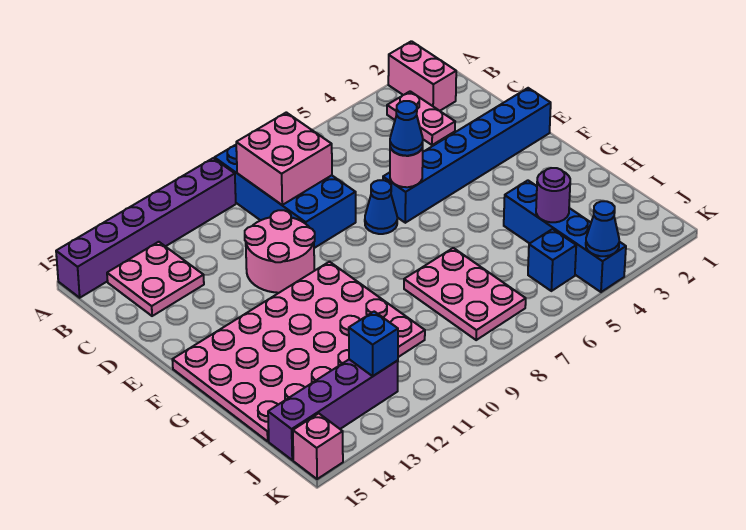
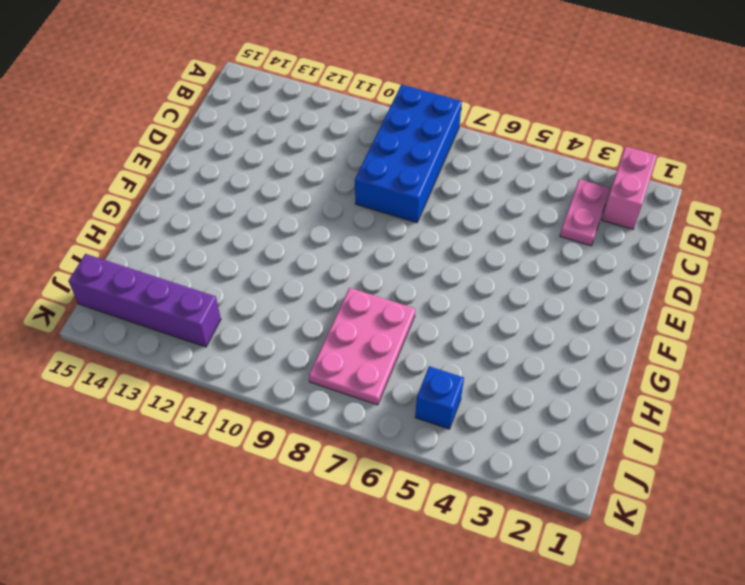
none -> purple 1x6 brick [56,158,236,298]
none -> pink 2x2 plate [107,242,204,316]
none -> pink 2x2 round brick [245,210,315,293]

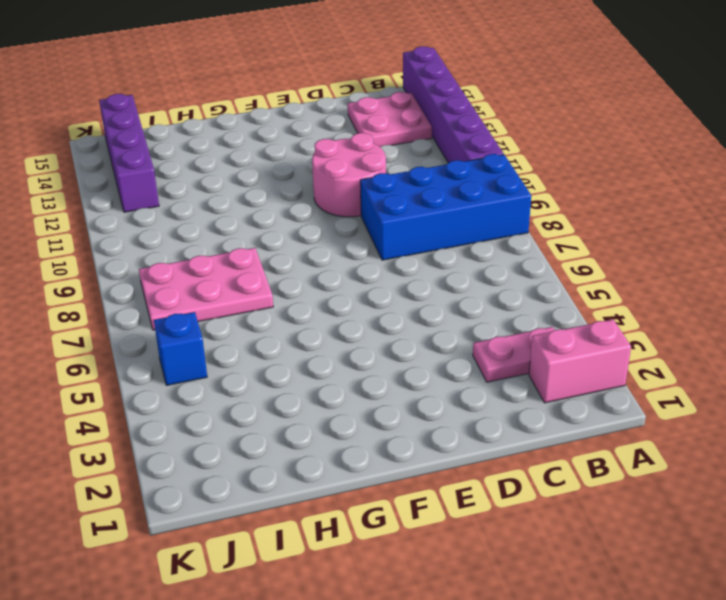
none -> blue 1x6 brick [383,88,551,223]
none -> blue 1x1 cone [365,180,397,234]
none -> pink 4x6 plate [172,262,425,441]

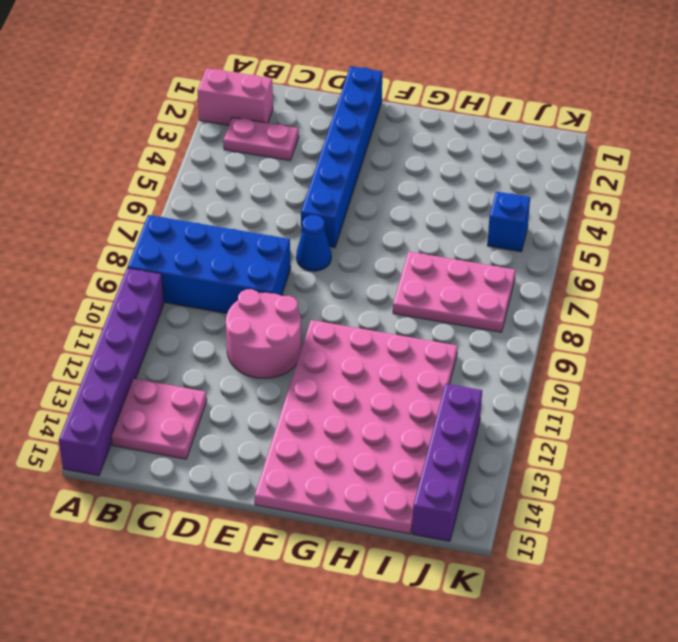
none -> blue 1x4 brick [504,180,626,292]
none -> pink 1x1 brick [293,413,343,479]
none -> pink 2x2 brick [236,112,332,205]

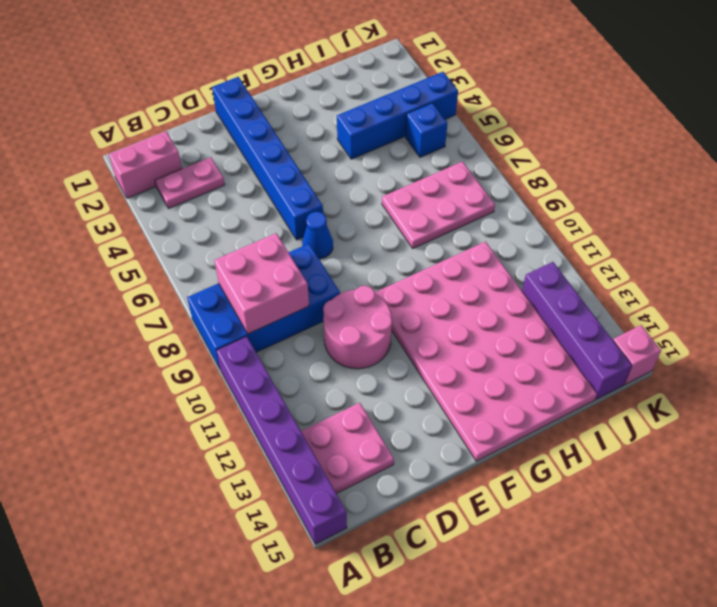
none -> pink 1x1 round brick [390,148,423,187]
none -> purple 1x1 round brick [536,168,570,222]
none -> blue 1x1 brick [349,312,398,376]

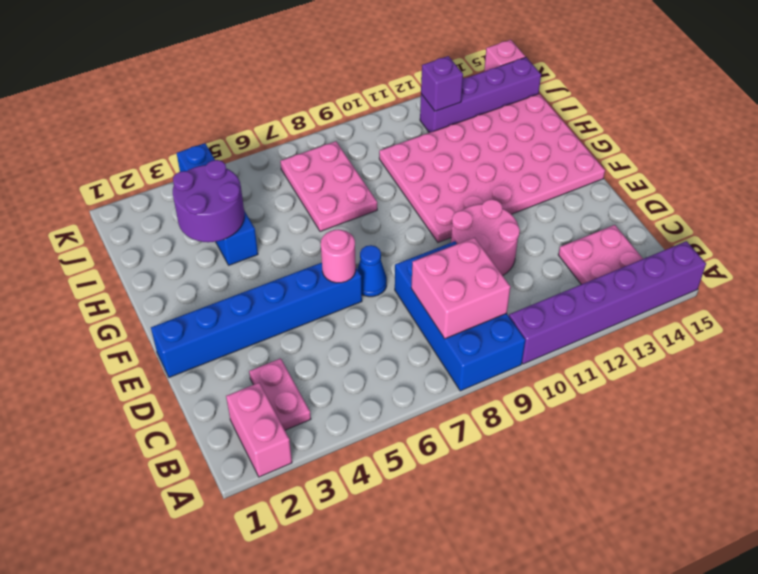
purple 2x2 round brick [173,160,244,242] -> purple 1x1 round brick [536,168,570,222]
purple 1x1 brick [421,56,463,111] -> blue 1x1 brick [349,312,398,376]
none -> blue 1x1 brick [528,229,576,291]
none -> blue 1x1 cone [586,201,619,256]
none -> blue 1x1 cone [390,101,423,156]

